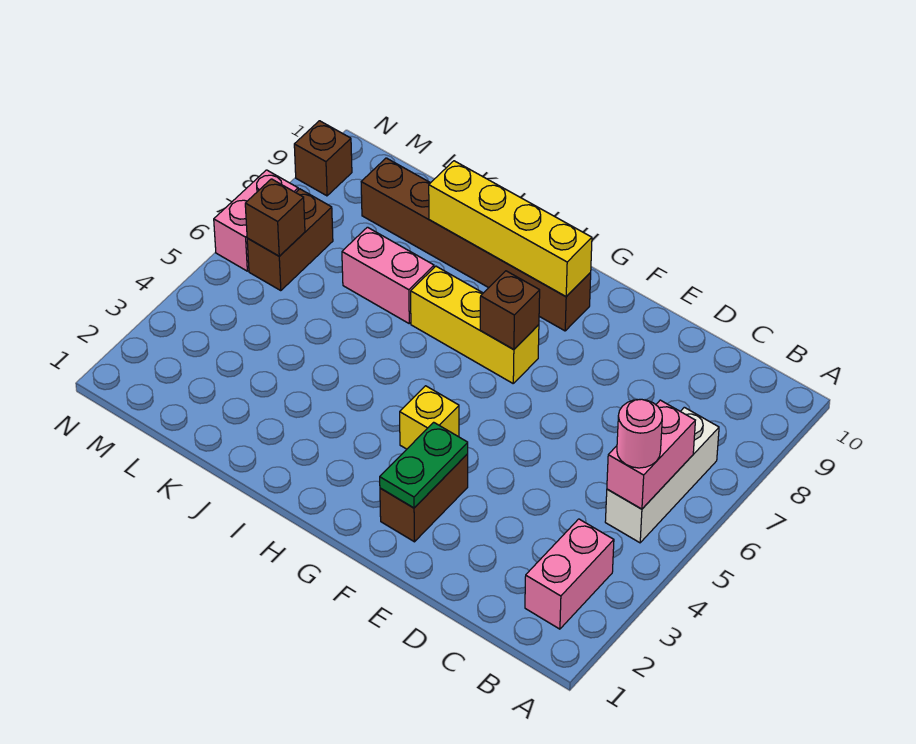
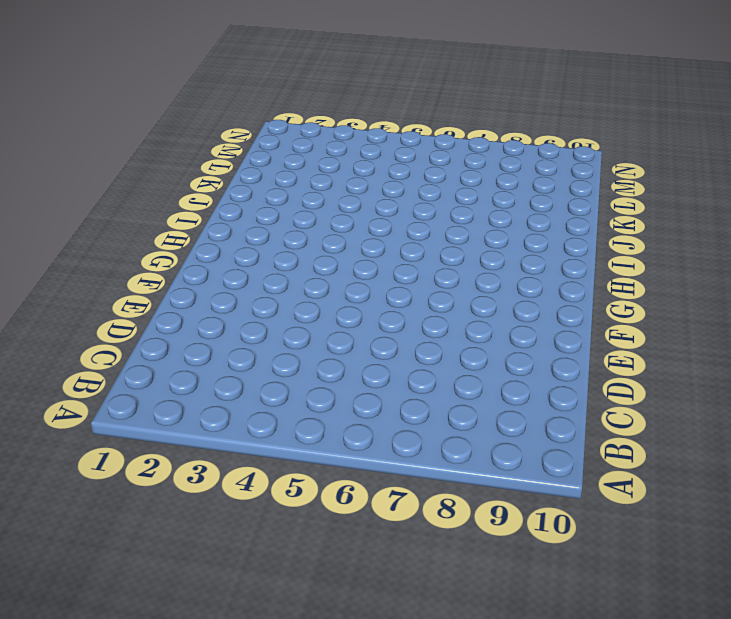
none -> pink 1x2 brick [525,519,614,629]
none -> white 1x3 brick [605,407,719,543]
none -> brown 1x2 brick [380,454,468,542]

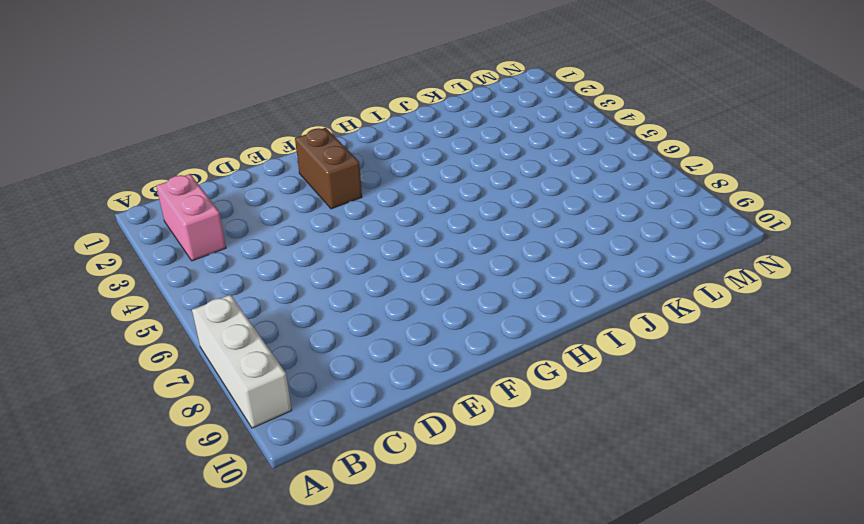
white 1x3 brick [192,295,292,428] -> white 1x3 brick moved to [605,407,719,543]
none -> yellow 1x1 brick [400,386,459,449]
none -> yellow 1x3 brick [411,266,539,383]
none -> brown 1x6 brick [361,158,591,331]

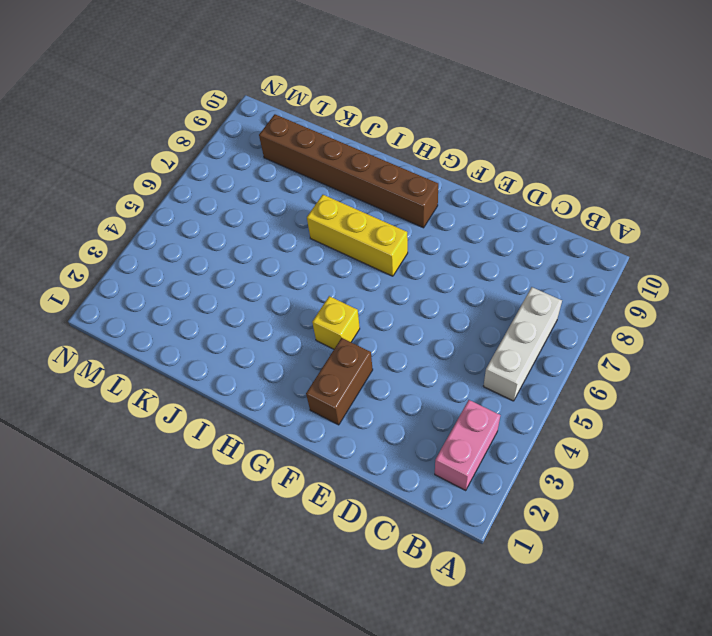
none -> pink 1x2 brick [342,227,434,323]
none -> brown 1x2 brick [247,189,333,291]
none -> pink 1x2 brick [214,170,298,271]

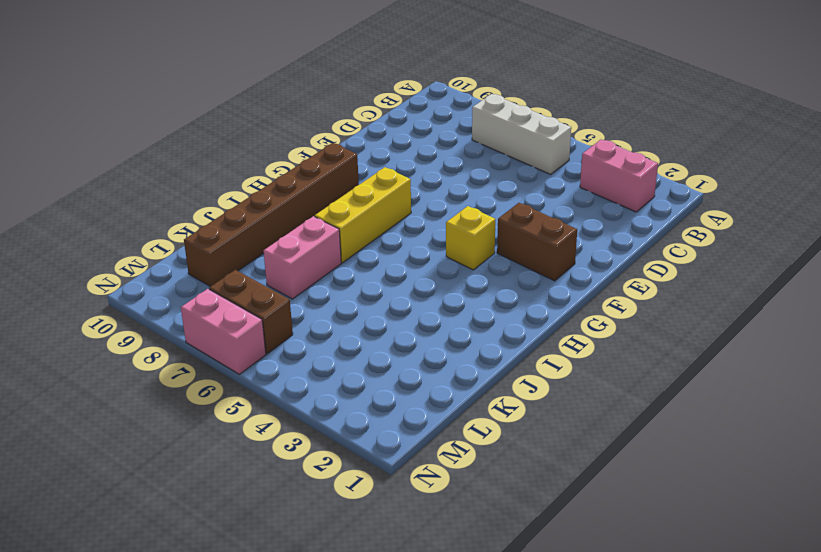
none -> brown 1x1 brick [294,121,352,196]
none -> pink 1x2 brick [607,400,695,509]
none -> green 1x2 plate [380,422,468,508]

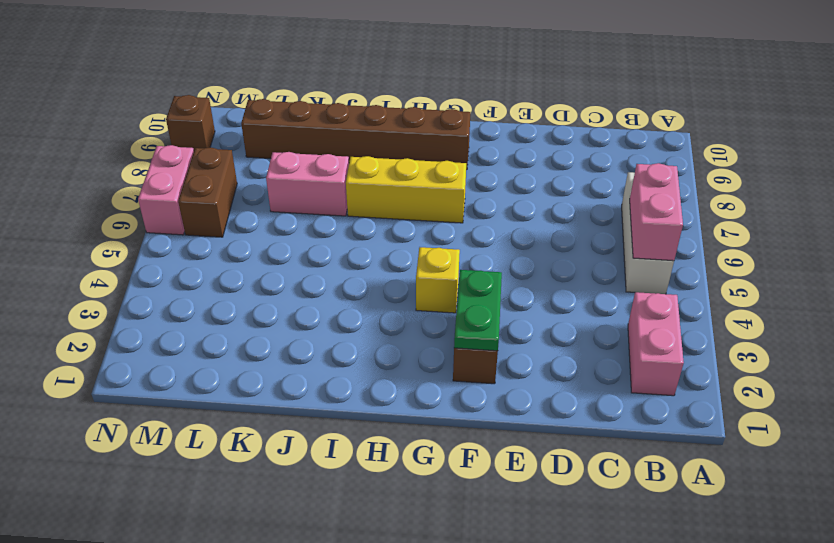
none -> brown 1x1 brick [480,271,540,350]
none -> yellow 1x4 brick [429,161,592,297]
none -> brown 1x1 brick [245,179,305,256]

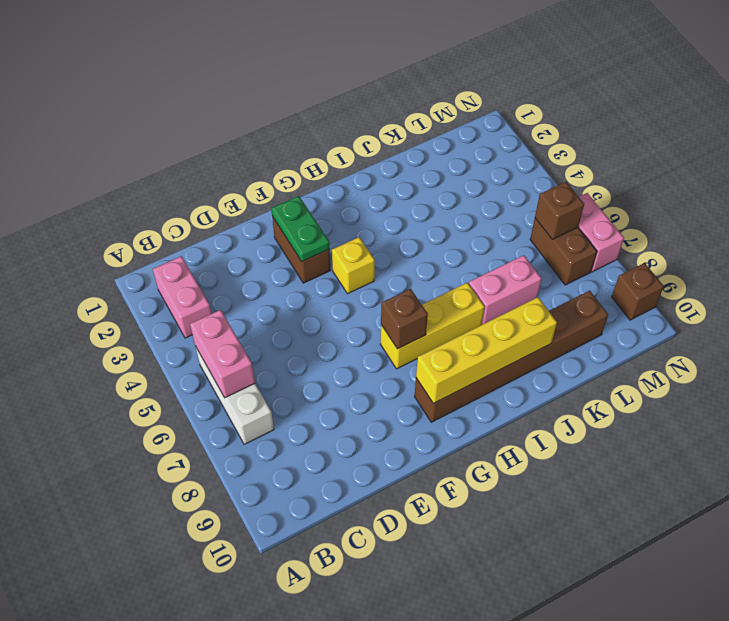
none -> pink 1x1 round brick [617,399,662,468]

